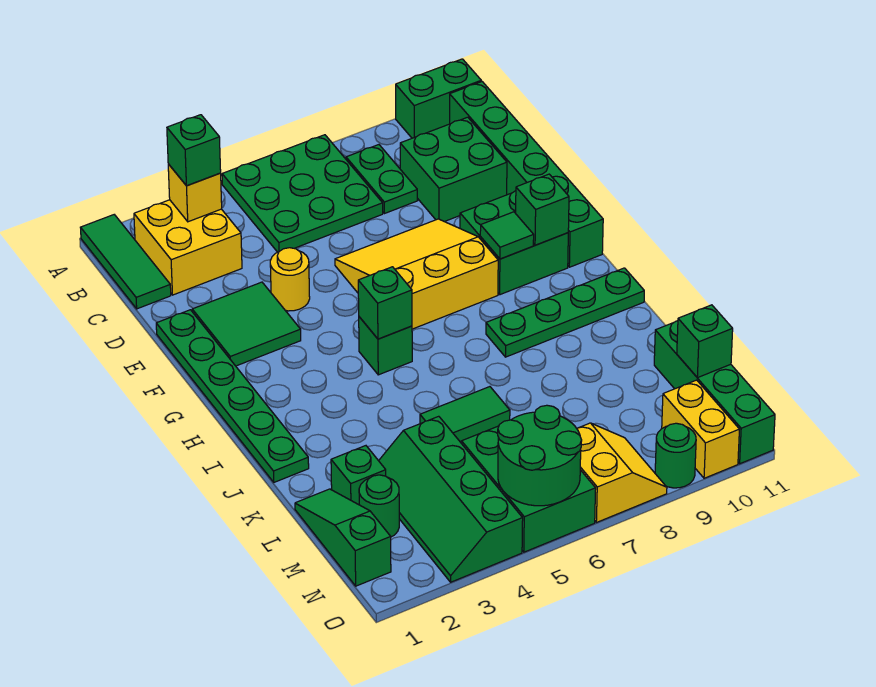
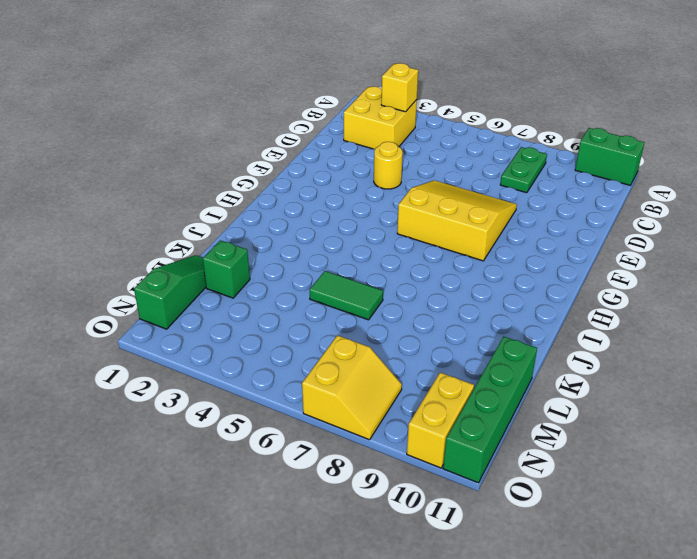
none -> green 1x3 tile [80,215,171,309]
none -> green 3x3 plate [222,135,383,252]
none -> green 1x6 brick [450,82,603,267]
none -> green 2x2 brick [400,117,507,222]

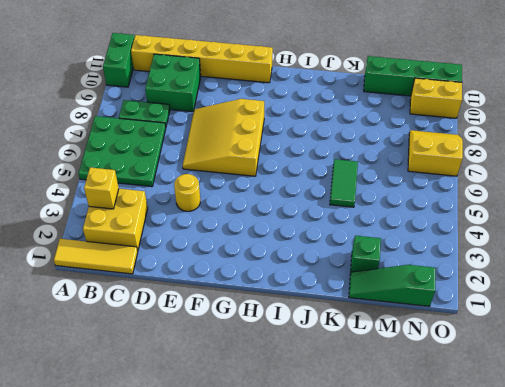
yellow 1x3 tile [54,239,138,274] -> green 1x3 tile [80,215,171,309]
yellow 1x6 brick [131,35,273,83] -> green 1x6 brick [450,82,603,267]
none -> green 1x6 plate [156,310,309,482]
none -> green 2x2 tile [192,282,301,366]
none -> green 2x2 brick [460,191,568,295]
none -> green 1x1 brick [359,317,412,375]

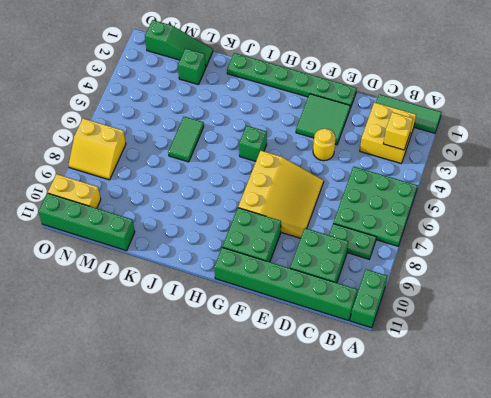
none -> green 1x4 plate [486,268,644,357]
none -> green 2x4 slope [379,416,523,582]
none -> green 1x1 round brick [359,475,399,537]
none -> green 2x3 brick [462,426,596,552]

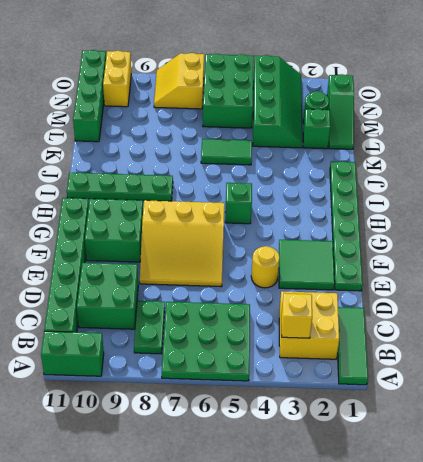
none -> green 1x1 round brick [655,423,696,488]
none -> green 1x1 tile [480,212,534,259]
none -> green 1x1 brick [516,174,569,245]
none -> green 1x1 brick [358,267,412,339]

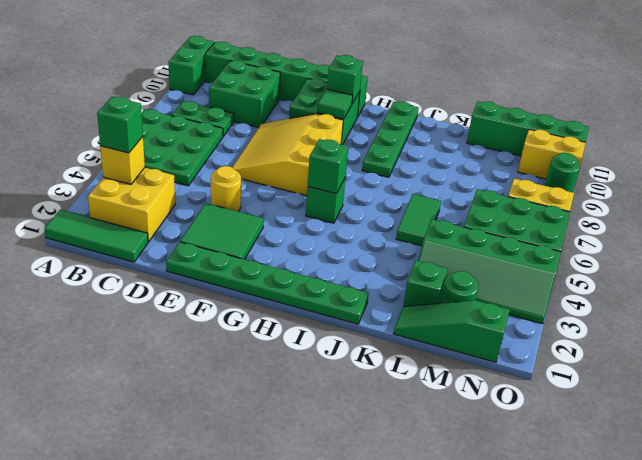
none -> green 1x1 brick [677,305,733,378]
none -> green 2x2 round brick [498,405,582,506]

